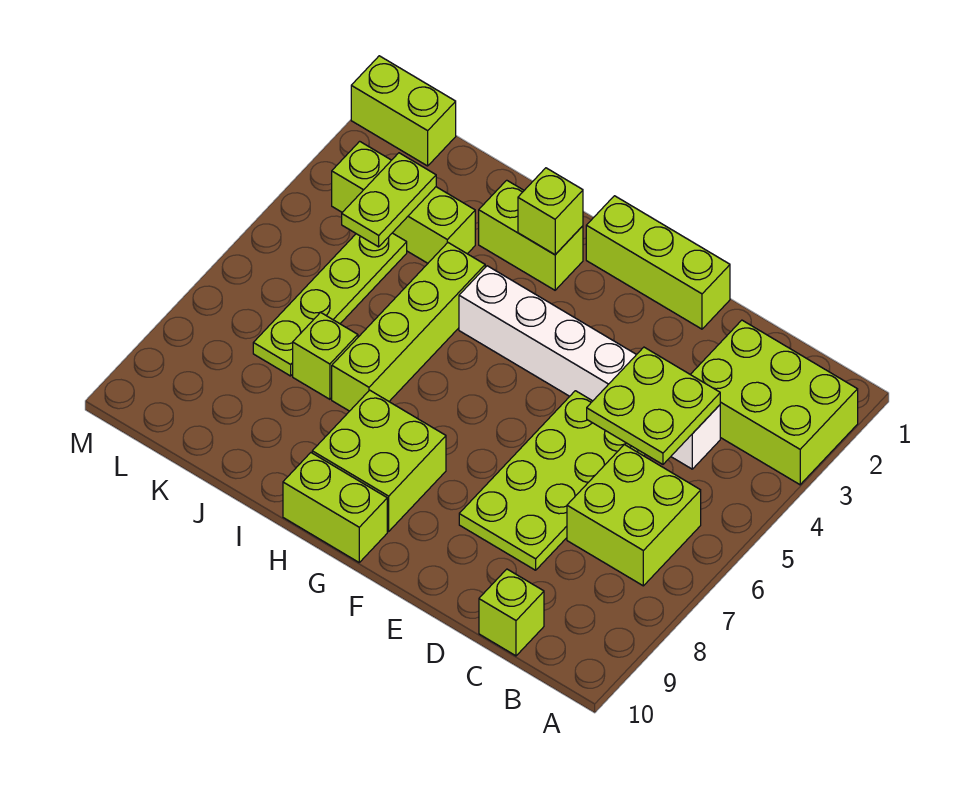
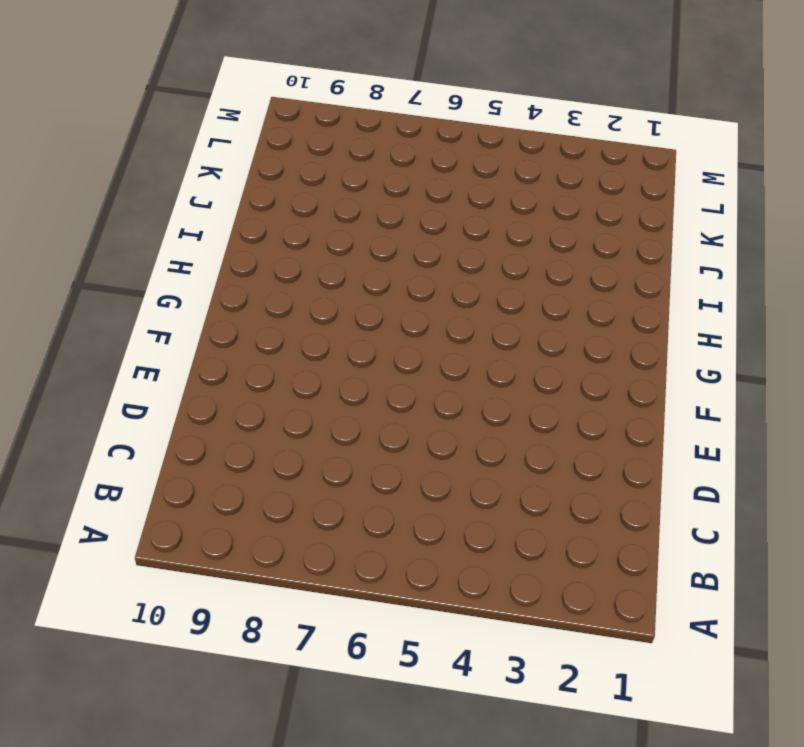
none -> lime 2x3 brick [690,320,858,485]
none -> lime 2x2 brick [567,445,701,586]
none -> white 1x6 brick [459,266,720,469]

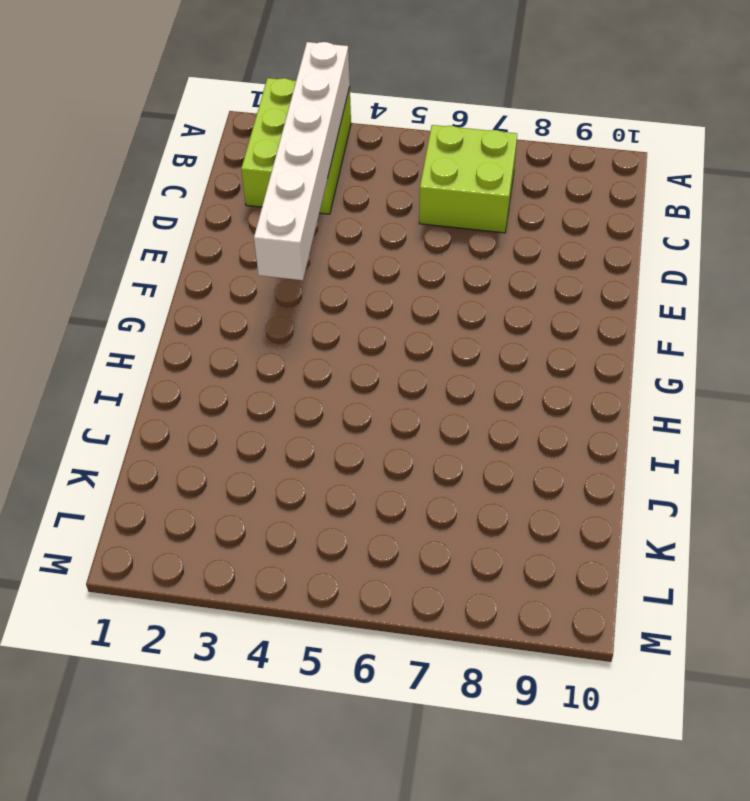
white 1x6 brick [254,42,350,280] -> white 1x6 brick moved to [459,266,720,469]
none -> lime 1x1 brick [479,569,544,656]
none -> lime 2x4 plate [459,391,645,570]
none -> lime 1x3 brick [586,196,730,329]

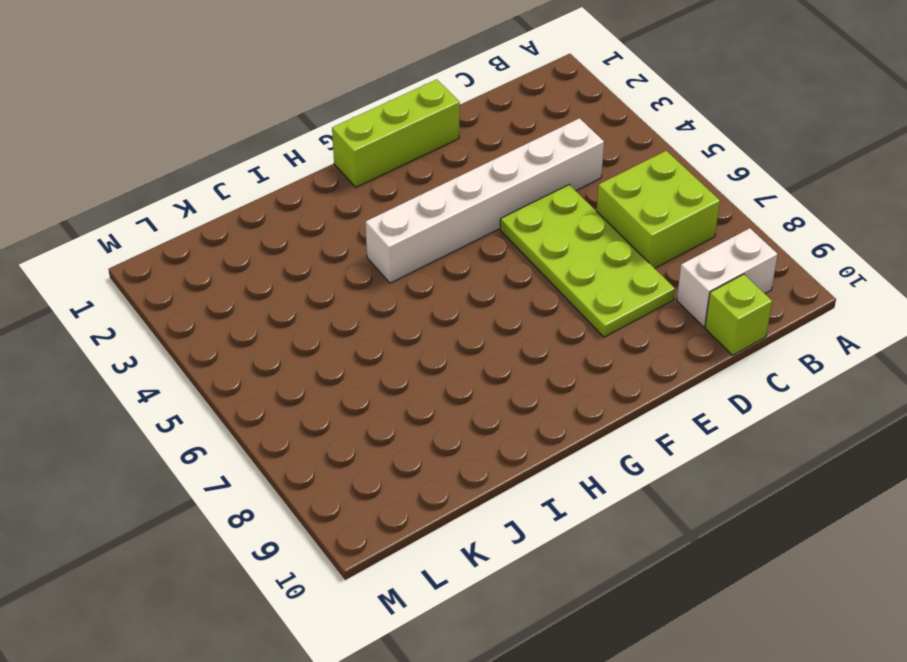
white 1x2 brick [677,228,778,327] -> none
none -> lime 2x3 brick [690,320,858,485]
none -> lime 2x2 brick [312,390,446,531]
none -> lime 1x2 brick [283,453,387,562]

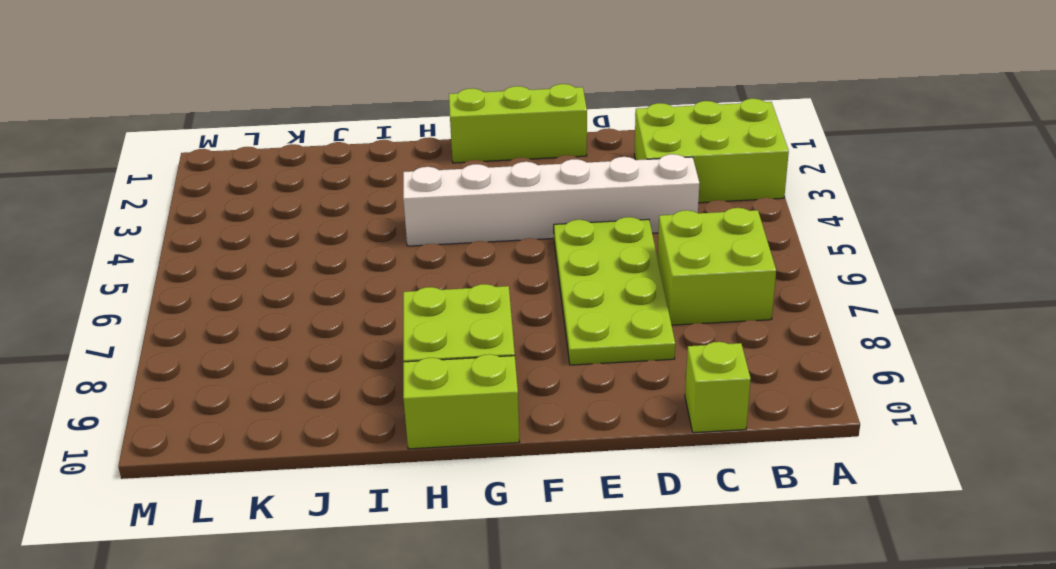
none -> lime 1x2 brick [479,180,583,290]
none -> lime 1x4 brick [332,243,485,411]
none -> lime 1x3 brick [332,141,475,263]

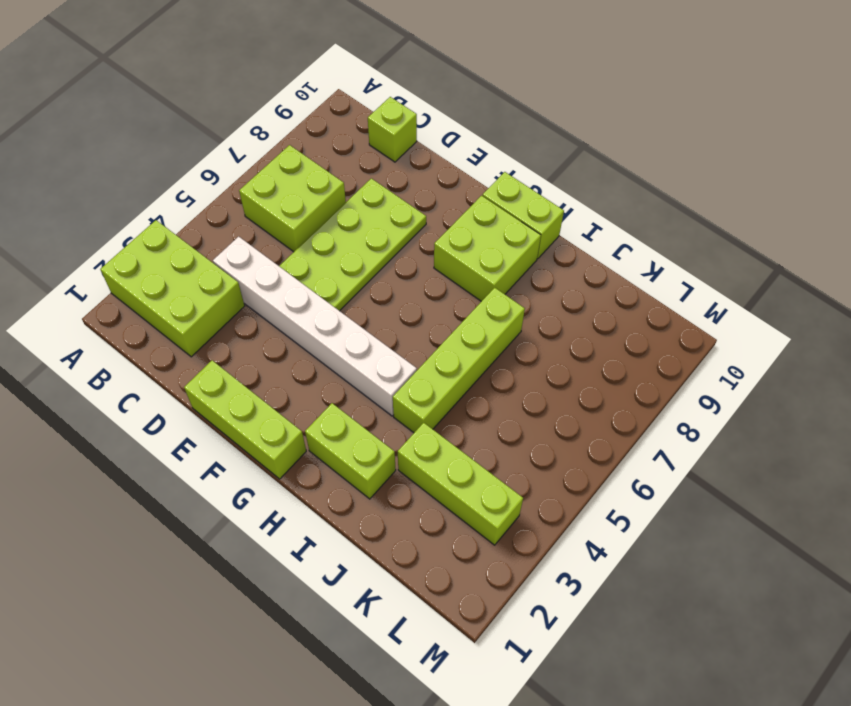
none -> lime 1x1 brick [293,312,358,399]
none -> lime 1x4 plate [253,233,407,376]
none -> lime 1x2 brick [351,56,456,166]

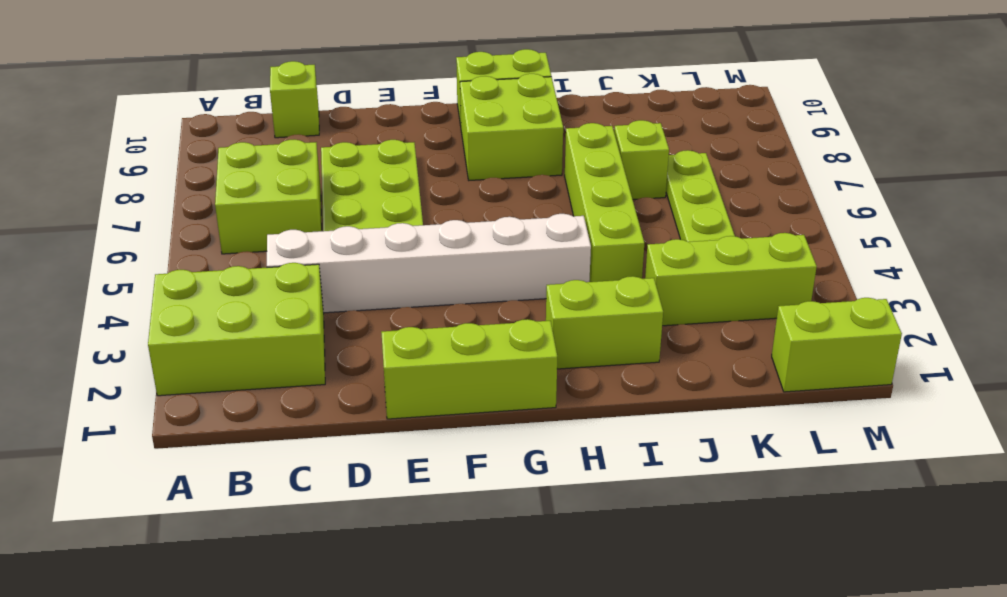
none -> lime 2x2 plate [587,347,720,464]
none -> lime 1x1 brick [518,168,583,255]
none -> lime 1x2 plate [342,153,436,247]

